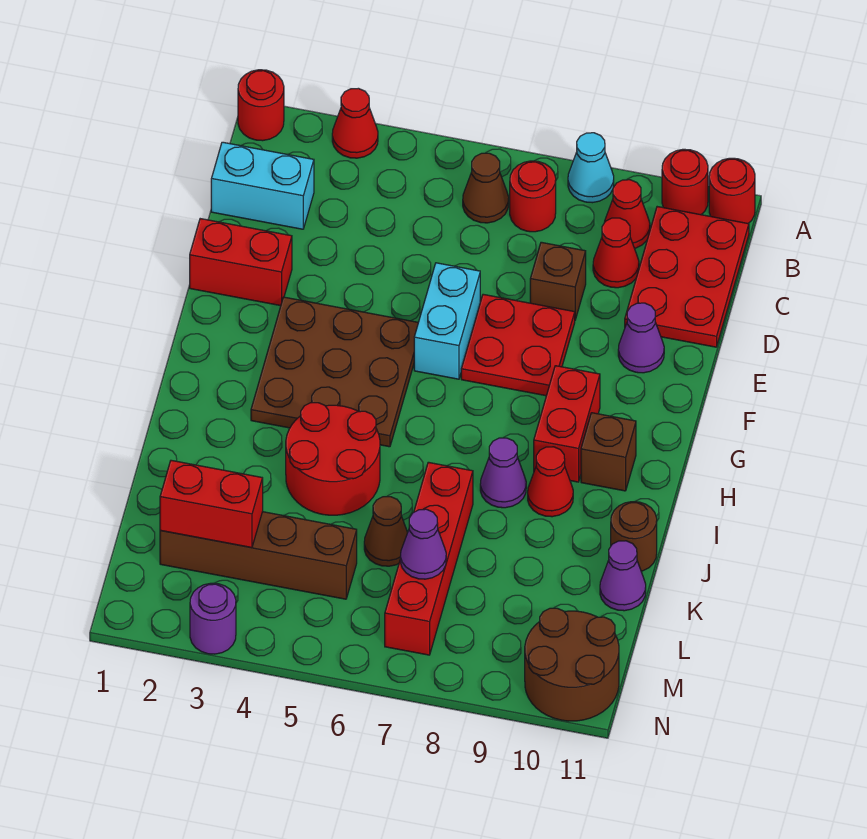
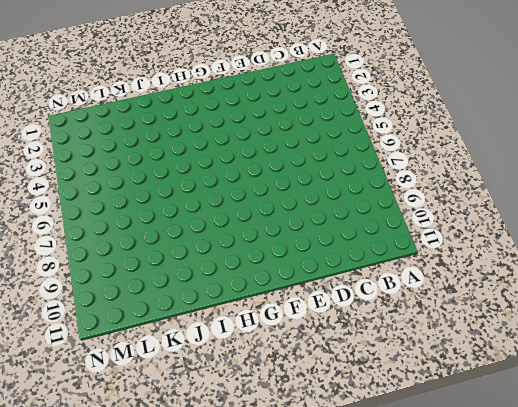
none -> red 1x1 round brick [238,70,284,141]
none -> red 1x1 cone [332,88,378,158]
none -> cyan 1x1 cone [568,133,614,203]
none -> red 1x1 round brick [662,149,708,215]

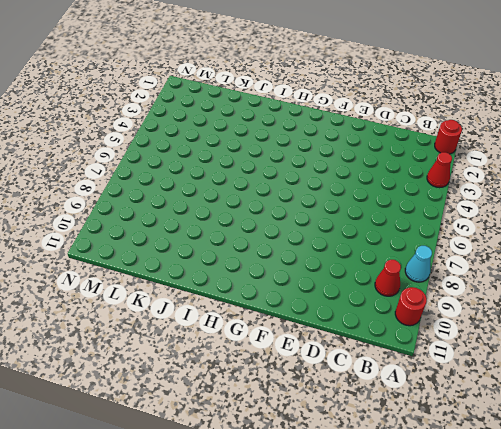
none -> red 1x1 round brick [709,158,755,223]
none -> brown 1x1 cone [463,153,509,223]
none -> red 1x1 round brick [510,161,556,232]
none -> red 2x3 plate [625,207,749,347]

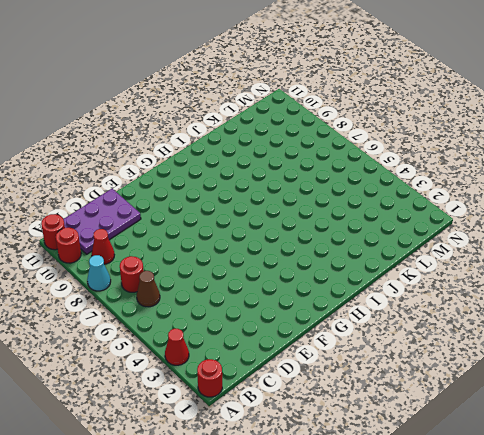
purple 2x3 plate [64,189,141,254] -> red 2x3 plate [625,207,749,347]
none -> cyan 1x2 brick [211,142,314,229]
none -> red 1x1 cone [593,218,639,288]
none -> brown 1x1 brick [530,242,586,320]
none -> red 1x2 brick [190,219,292,306]

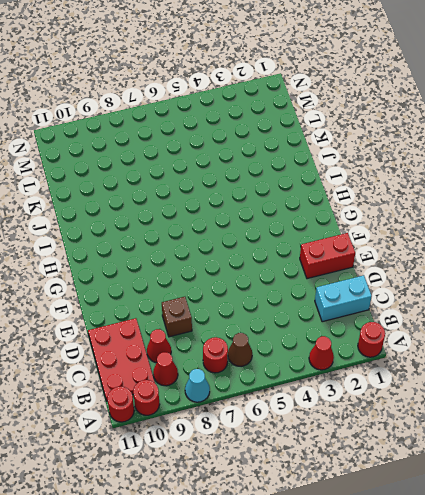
none -> cyan 1x2 brick [414,263,480,379]
none -> red 2x2 plate [461,294,575,396]
none -> purple 1x1 cone [618,303,664,373]
none -> brown 3x3 plate [251,297,418,447]

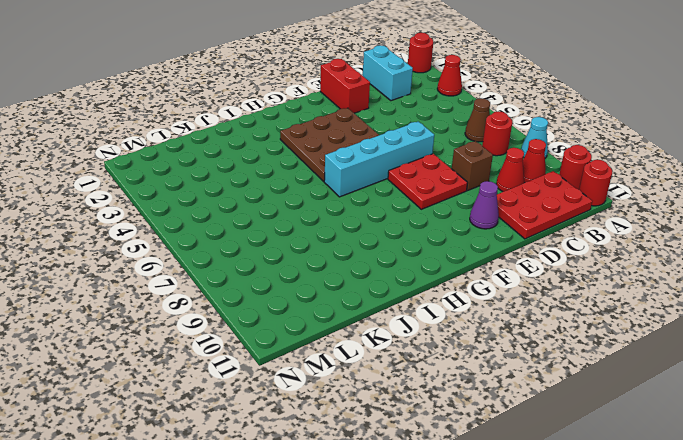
cyan 1x4 brick [324,121,434,197] -> cyan 1x2 brick [414,263,480,379]
none -> red 1x2 brick [534,366,600,482]
none -> brown 1x1 brick [581,413,636,491]
none -> red 2x2 round brick [286,403,380,515]
none -> purple 1x1 cone [480,438,526,508]

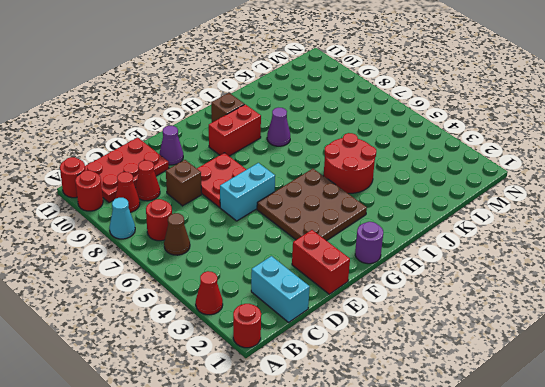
purple 1x1 round brick [355,222,383,264] -> purple 1x1 round brick moved to [190,583,236,654]
none -> red 1x1 cone [528,447,573,517]
none -> red 1x4 brick [385,462,473,655]
none -> brown 1x1 round brick [611,502,657,571]
none -> brown 1x1 cone [364,497,408,566]

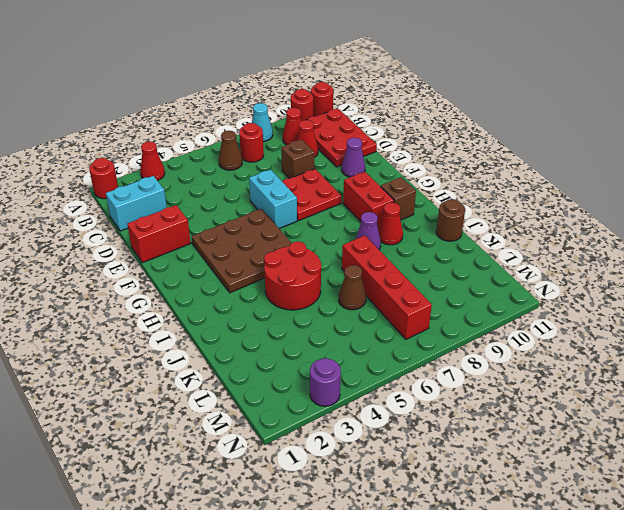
none -> purple 1x1 cone [600,541,646,611]
none -> brown 1x4 brick [160,512,357,599]
none -> brown 2x2 round brick [525,608,619,721]
none -> red 1x2 brick [160,460,263,548]

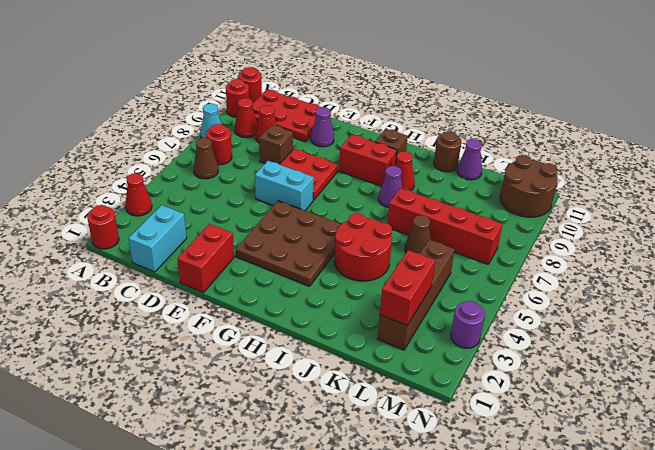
none -> purple 1x1 cone [400,509,446,579]

